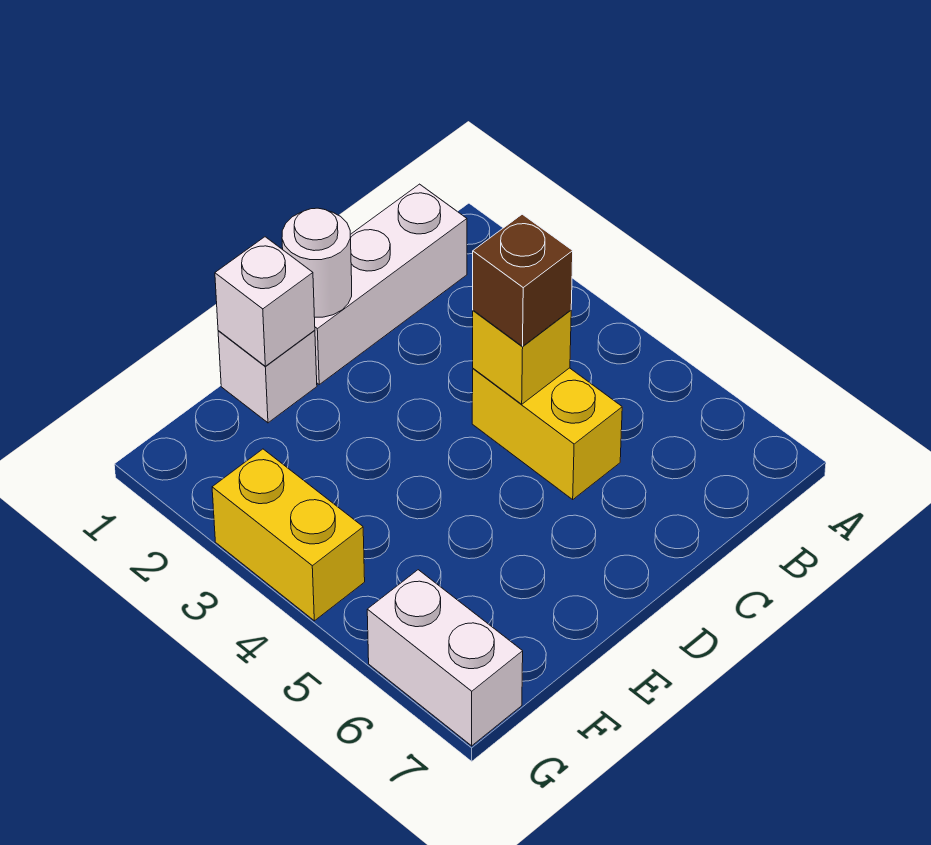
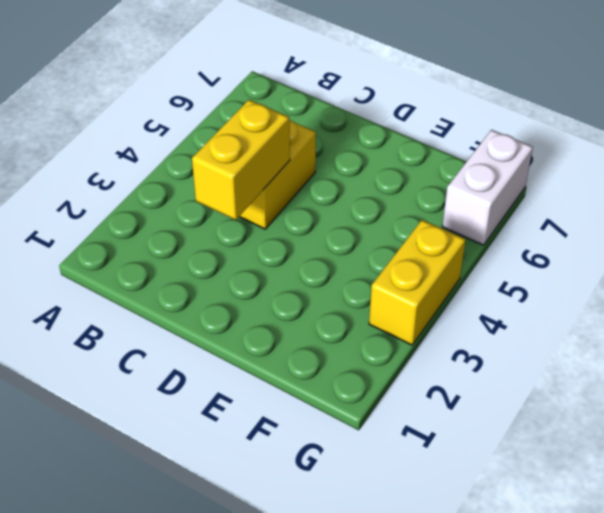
yellow 1x2 brick [192,100,290,220] -> yellow 1x1 brick [473,310,571,404]
none -> white 1x3 brick [315,184,467,384]
none -> white 1x1 brick [218,330,317,423]

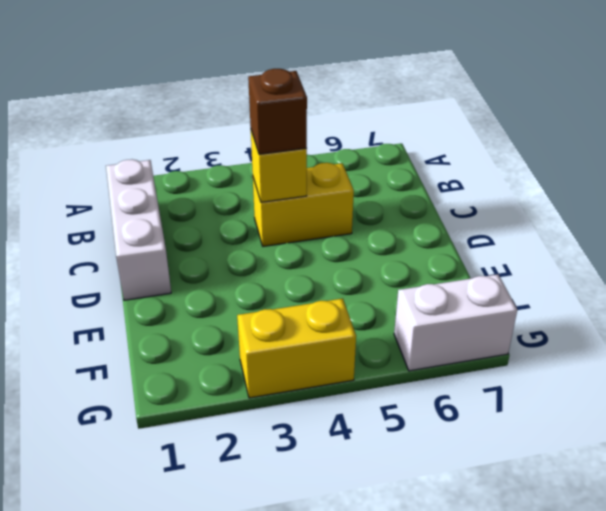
none -> white 1x1 brick [218,330,317,423]
none -> white 1x1 round brick [282,208,352,317]

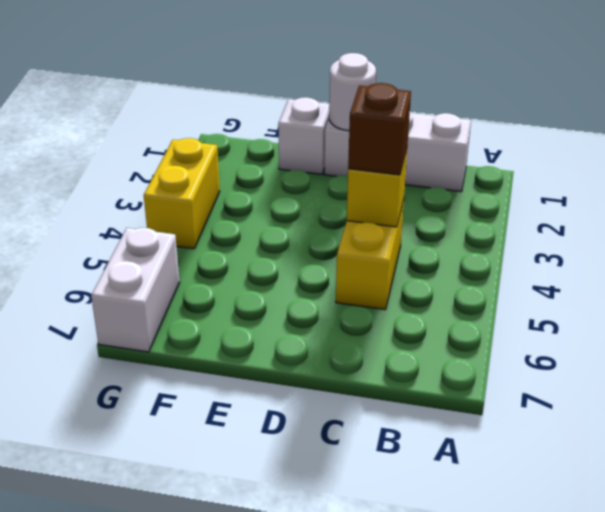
none -> white 1x1 brick [215,237,315,366]

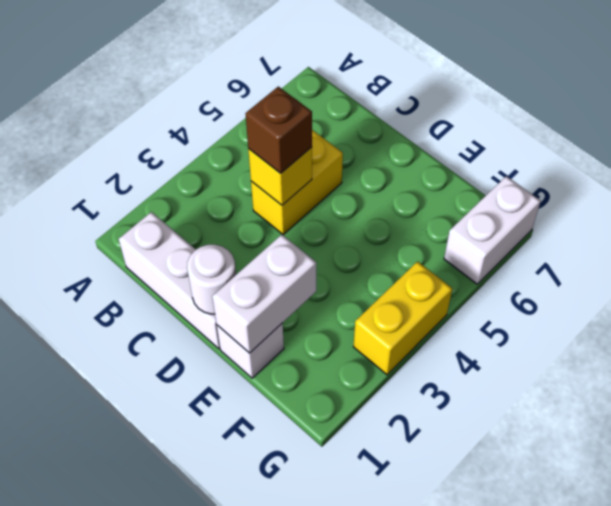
white 1x2 brick [212,235,316,353] -> white 1x1 brick [215,237,315,366]

